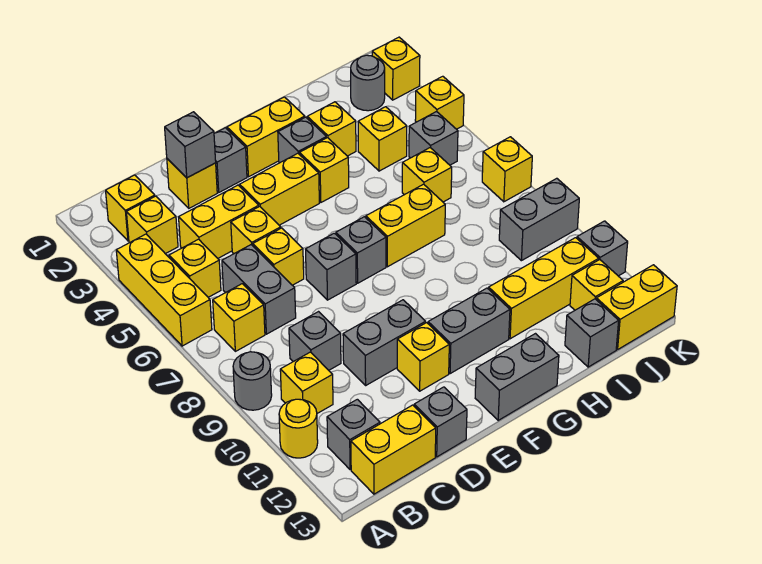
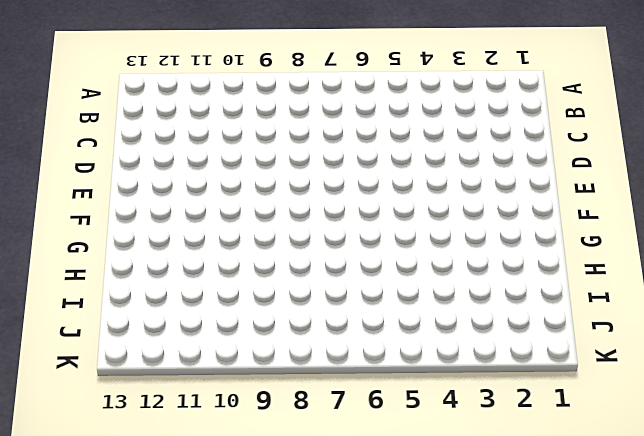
none -> yellow 1x3 brick [116,234,212,346]
none -> grey 1x1 round brick [233,352,272,410]
none -> yellow 1x1 round brick [279,399,318,458]
none -> yellow 1x1 brick [106,175,155,241]

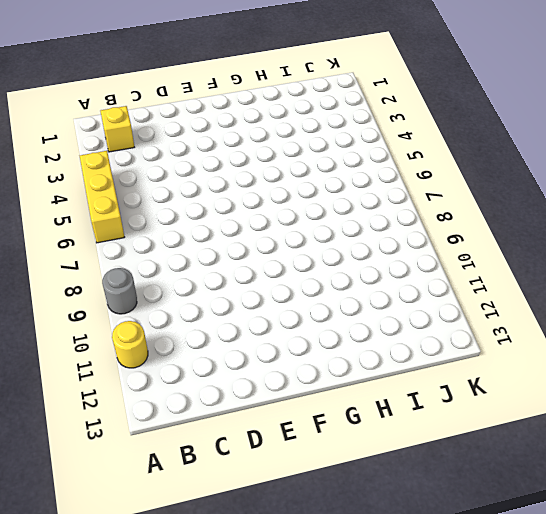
none -> yellow 1x1 brick [126,196,178,254]
none -> yellow 1x1 brick [169,239,221,297]
none -> yellow 1x1 brick [213,284,265,351]
none -> yellow 1x1 brick [280,352,333,413]

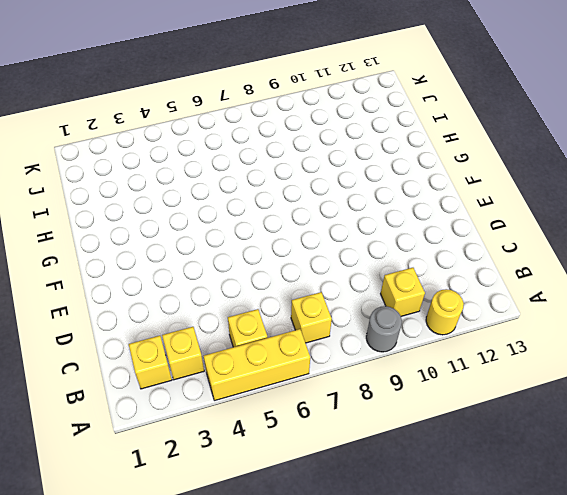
none -> grey 1x1 brick [327,399,380,470]
none -> yellow 1x2 brick [351,405,436,494]
none -> yellow 1x2 brick [179,185,259,258]
none -> grey 1x2 brick [222,245,296,334]

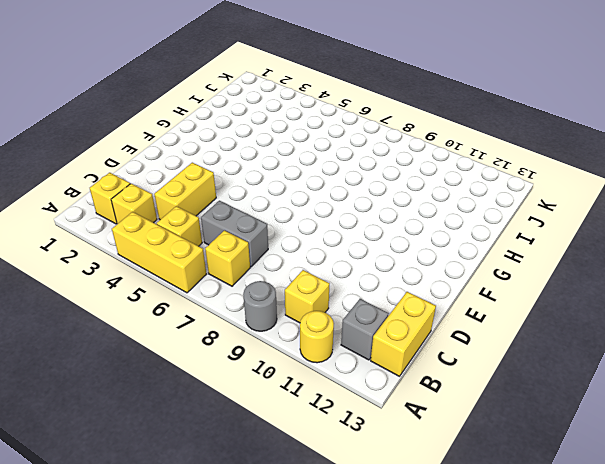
none -> grey 1x1 brick [289,312,341,370]
none -> yellow 1x1 brick [167,159,217,208]
none -> yellow 1x1 brick [231,206,281,254]
none -> yellow 1x1 brick [253,228,304,285]

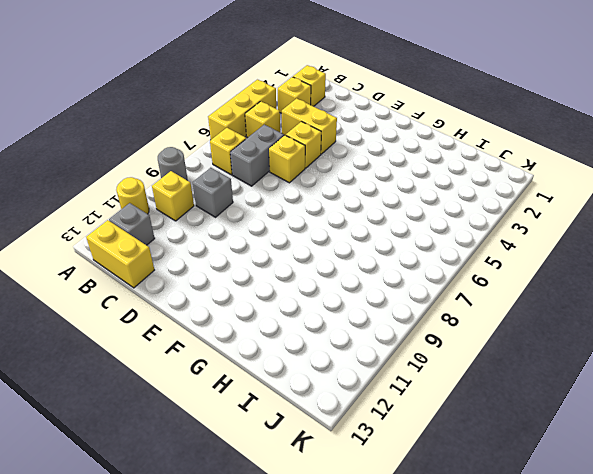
none -> yellow 1x1 brick [167,159,217,208]
none -> grey 1x2 brick [343,300,426,385]
none -> grey 1x1 brick [414,387,467,457]
none -> grey 1x1 brick [214,128,247,192]

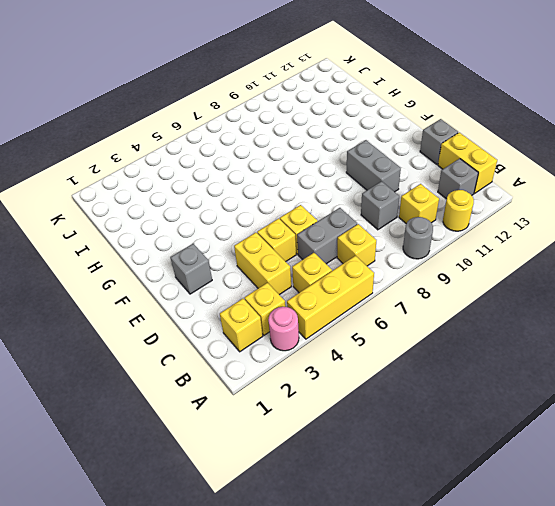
pink 1x1 round brick [268,307,299,351] -> none
none -> yellow 1x1 brick [167,159,217,208]
none -> yellow 1x2 brick [240,153,319,225]
none -> grey 1x1 brick [306,233,356,300]
none -> yellow 1x1 brick [397,323,449,391]

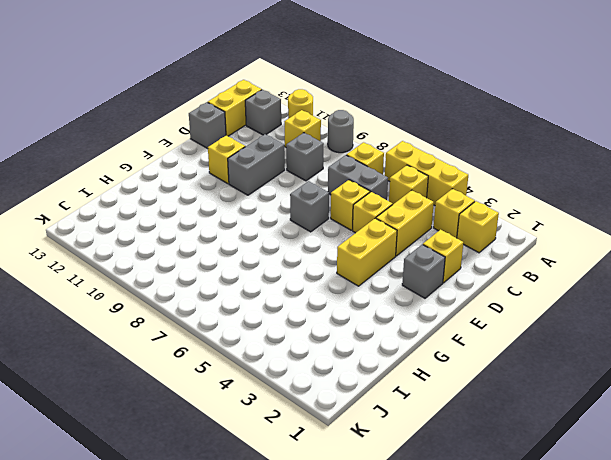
none -> yellow 1x2 brick [227,97,305,177]
none -> grey 1x1 brick [336,217,386,283]
none -> grey 1x2 brick [428,288,510,374]
none -> grey 1x2 brick [475,334,559,420]

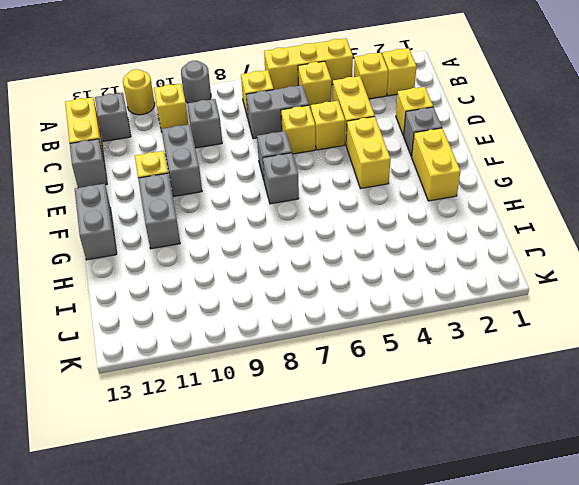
none -> grey 1x1 brick [278,117,326,163]
none -> yellow 1x1 brick [299,138,349,202]
none -> yellow 1x2 brick [366,184,445,267]
none -> yellow 1x1 brick [307,102,356,156]

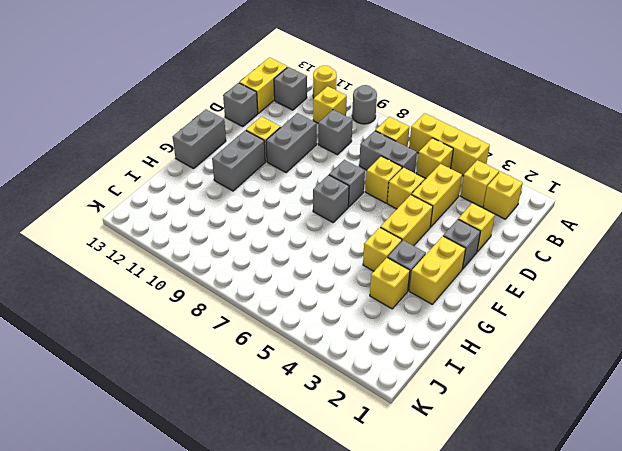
none -> yellow 1x2 brick [366,184,445,267]
none -> yellow 1x3 brick [489,238,599,339]
none -> yellow 1x1 brick [358,107,407,171]
none -> yellow 1x1 brick [402,148,452,202]

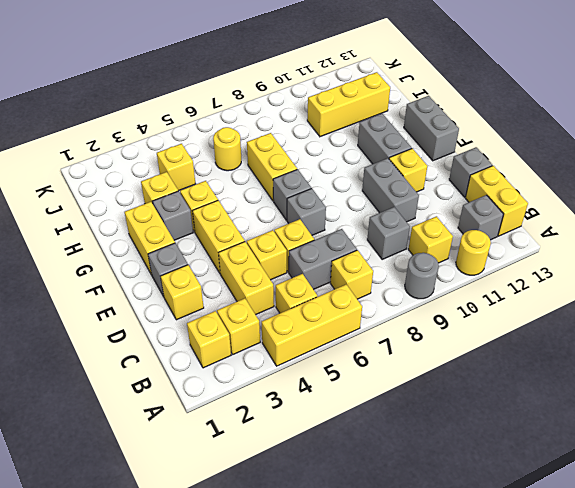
yellow 1x1 round brick [213,127,241,171] -> yellow 1x1 brick [402,148,452,202]
yellow 1x3 brick [307,72,390,137] -> yellow 1x3 brick turned to [489,238,599,339]
none -> grey 1x1 brick [565,299,619,367]
none -> grey 1x1 round brick [351,55,385,111]
none -> grey 1x1 brick [409,112,458,165]
none -> grey 1x2 brick [499,178,579,261]

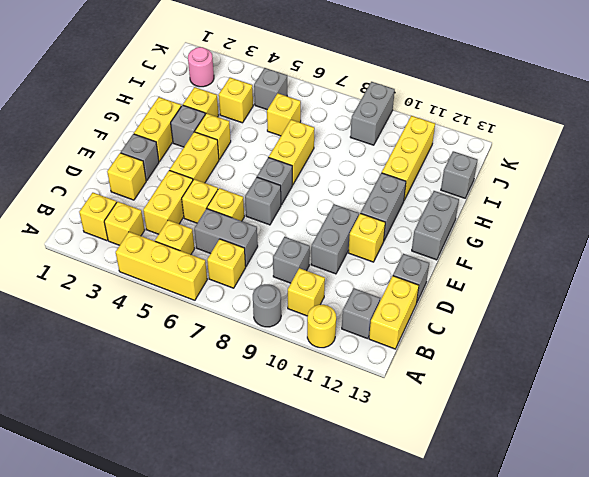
pink 1x1 round brick [188,47,214,87] -> grey 1x1 round brick [351,55,385,111]
none -> yellow 1x1 brick [570,260,623,310]
none -> yellow 1x2 brick [596,265,677,349]
none -> yellow 1x1 brick [372,37,420,100]
none -> yellow 1x1 brick [415,76,464,129]

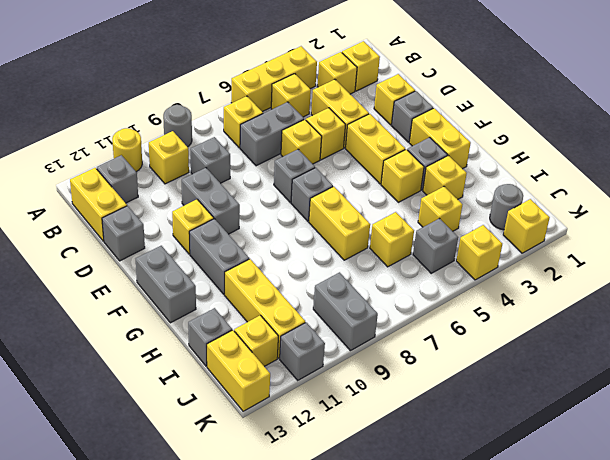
none -> yellow 1x1 brick [482,137,532,202]
none -> grey 1x1 brick [165,112,216,178]

